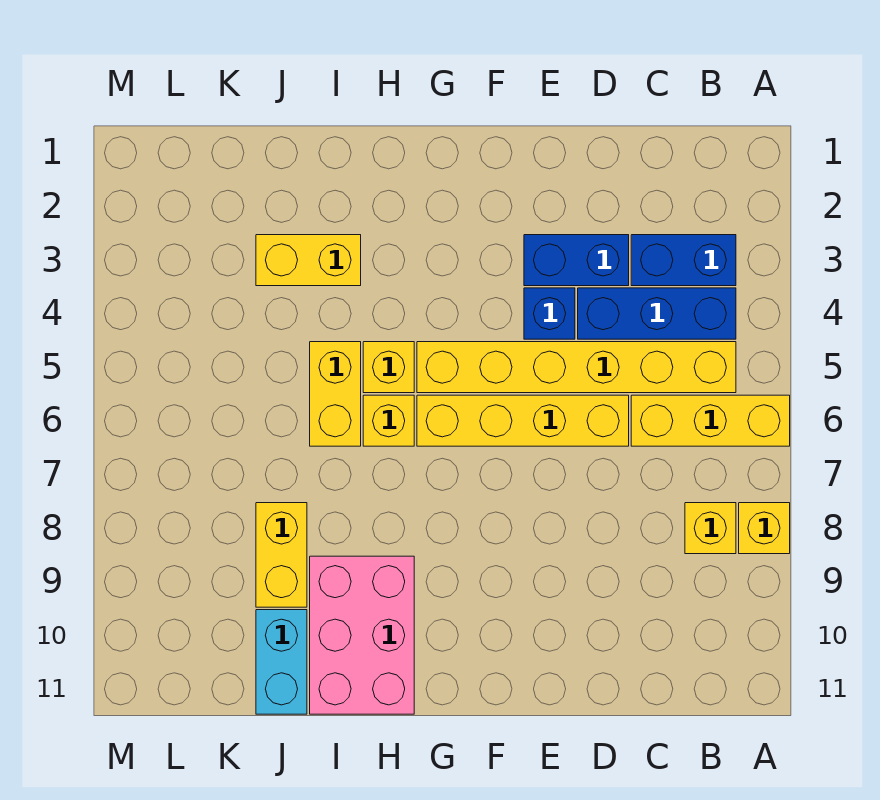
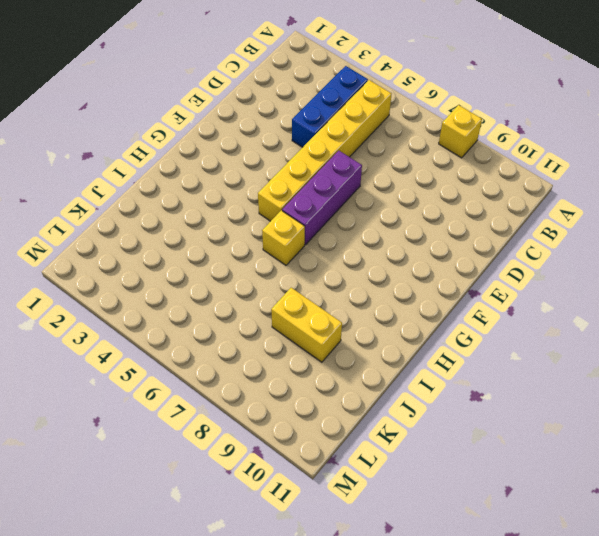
purple 1x3 brick [282,151,362,245] -> yellow 1x4 brick [417,395,629,446]
none -> yellow 1x3 brick [631,395,790,446]
none -> blue 1x2 brick [631,235,736,286]
none -> yellow 1x1 brick [685,503,736,554]

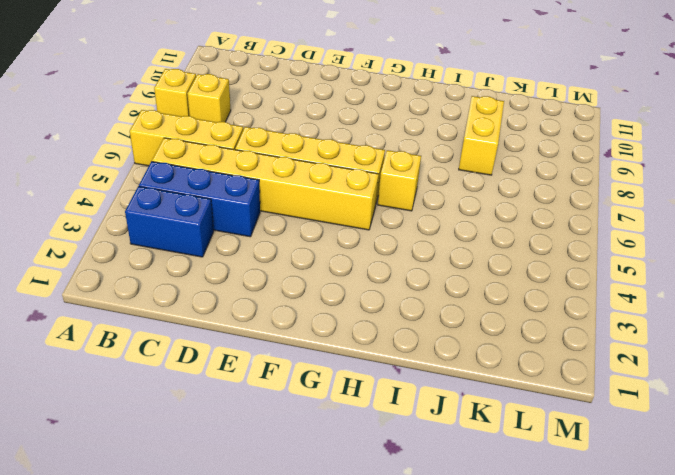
none -> blue 1x2 brick [524,235,629,286]
none -> blue 1x1 brick [524,288,575,339]
none -> yellow 1x1 brick [363,342,414,393]

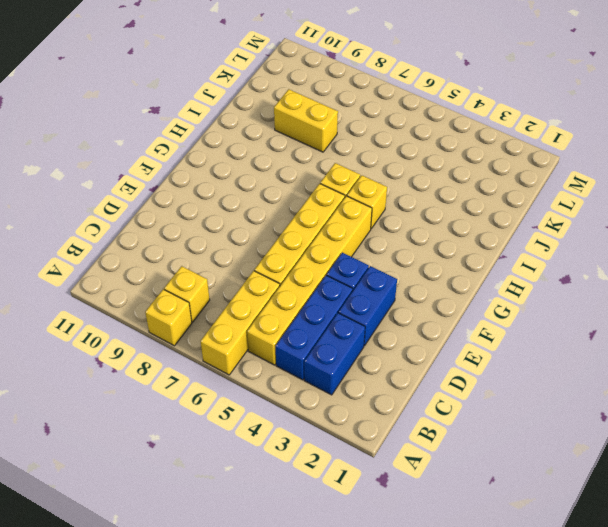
none -> pink 2x3 brick [310,556,414,714]
none -> yellow 1x2 brick [256,235,361,286]
none -> yellow 1x2 brick [310,342,361,446]

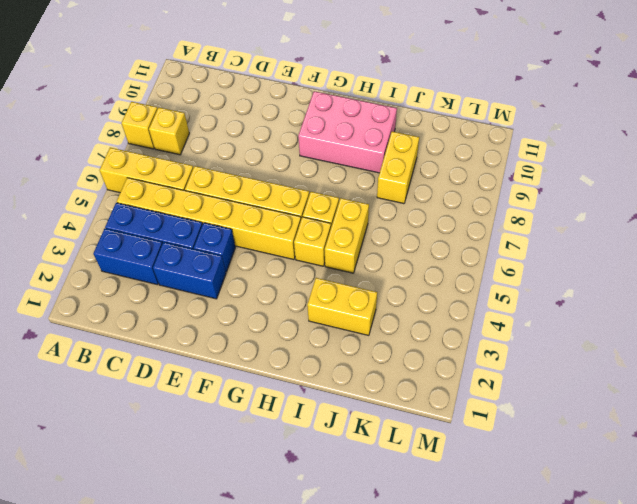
pink 2x3 brick [298,91,397,173] -> pink 2x3 brick turned to [310,556,414,714]
none -> cyan 1x2 brick [256,610,307,714]

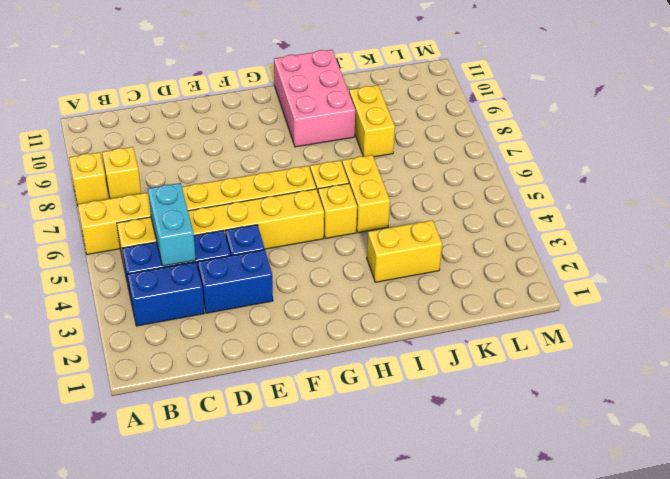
cyan 1x2 brick [148,183,196,266] -> cyan 1x2 brick moved to [256,610,307,714]

